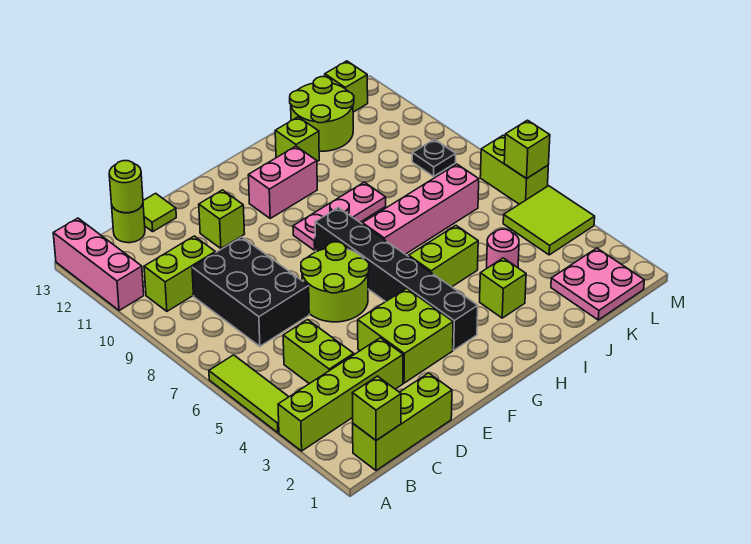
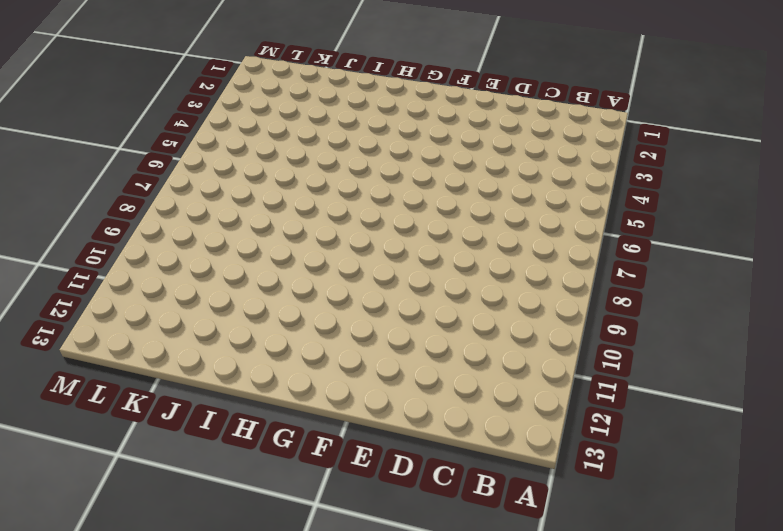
none -> lime 1x4 brick [278,338,403,451]
none -> lime 1x3 tile [209,355,289,433]
none -> pink 1x3 brick [53,218,144,311]

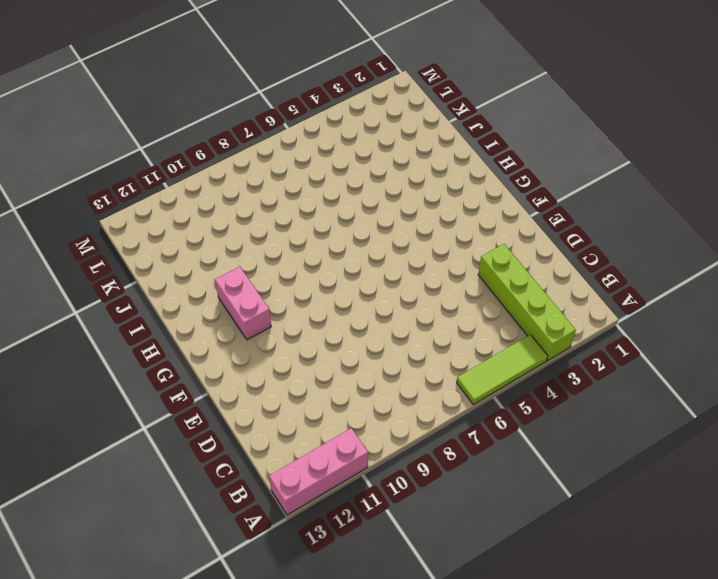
none -> lime 1x3 brick [353,373,452,471]
none -> lime 1x2 brick [144,236,215,311]
none -> lime 1x2 brick [283,320,354,384]

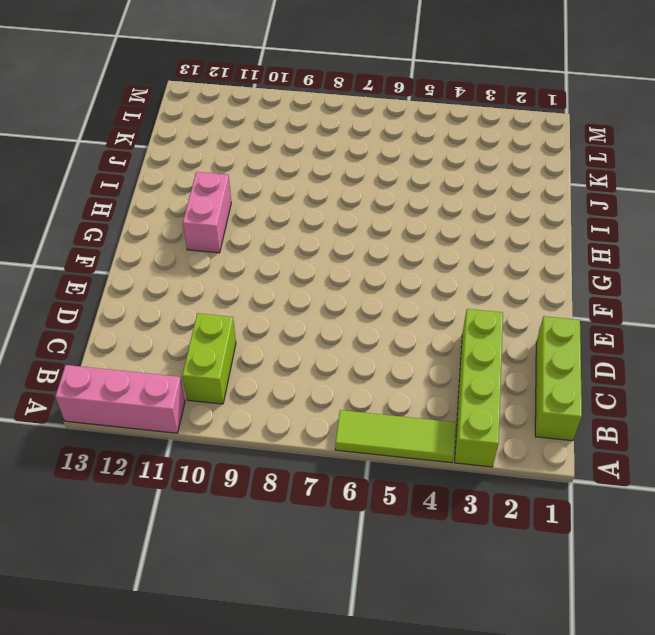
none -> lime 1x2 brick [283,320,354,384]
none -> black 2x3 brick [192,237,309,346]
none -> lime 1x1 round brick [112,205,145,243]

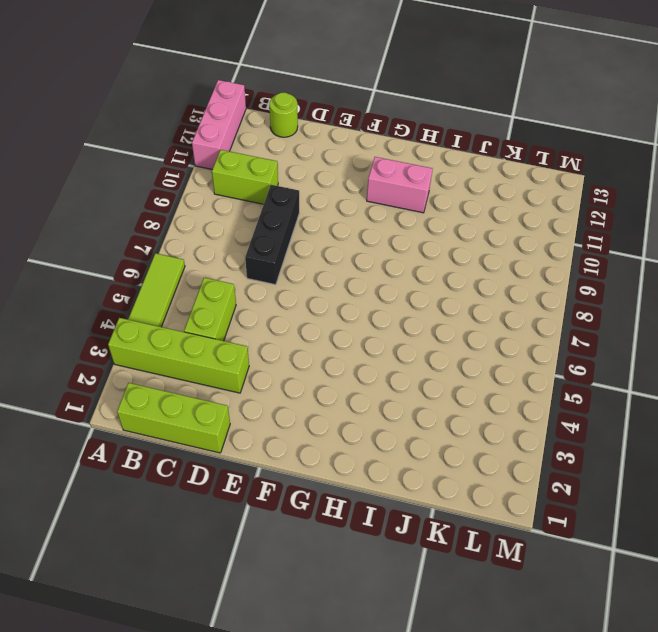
black 1x3 brick [245,185,299,285] -> black 2x3 brick [192,237,309,346]
none -> lime 1x1 tile [143,193,176,232]
none -> lime 2x2 brick [358,289,453,383]
none -> lime 2x2 round brick [301,242,369,322]

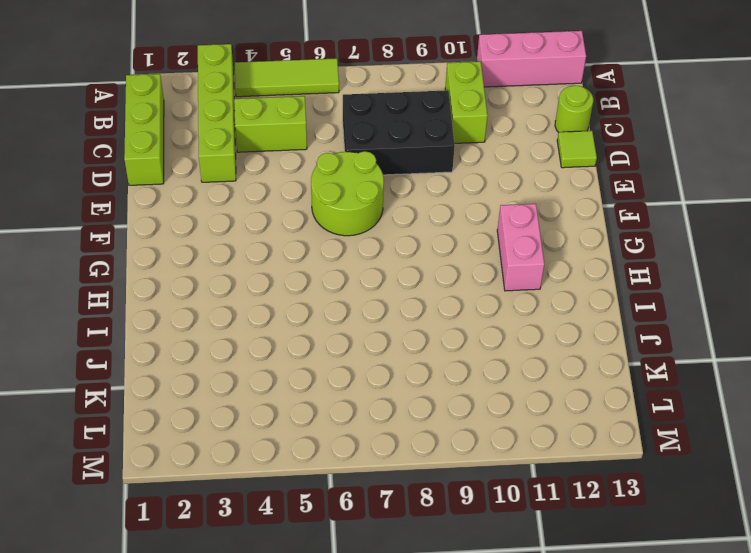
none -> lime 2x2 brick [358,289,453,383]
none -> lime 1x1 brick [199,190,245,248]
none -> black 1x6 brick [315,208,478,350]

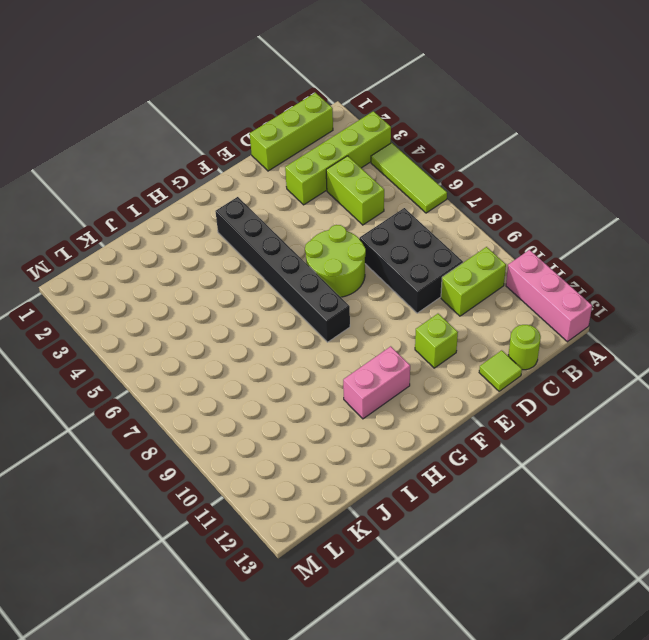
none -> lime 2x2 brick [358,289,453,383]
none -> pink 1x3 plate [293,182,386,250]
none -> lime 1x2 brick [409,226,478,287]

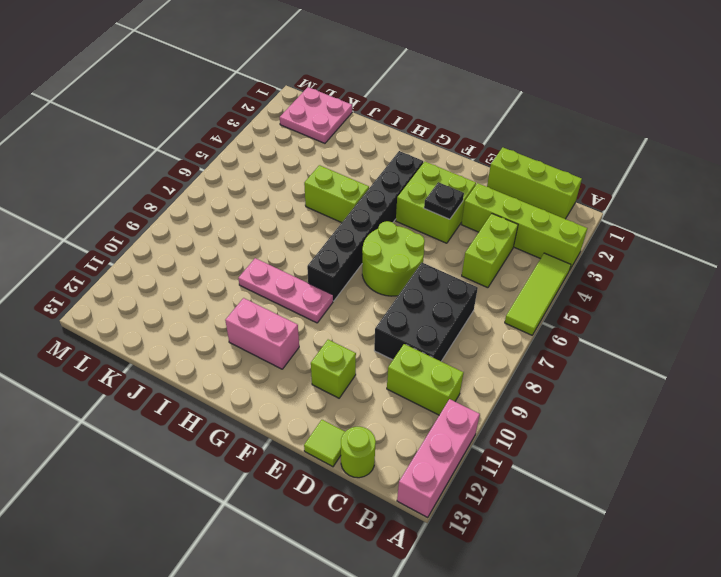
black 1x1 plate [424,182,464,219] -> black 1x1 plate moved to [412,139,456,176]
none -> pink 1x4 brick [362,164,479,254]
none -> lime 1x1 brick [480,258,526,318]
none -> lime 1x1 brick [275,117,319,162]

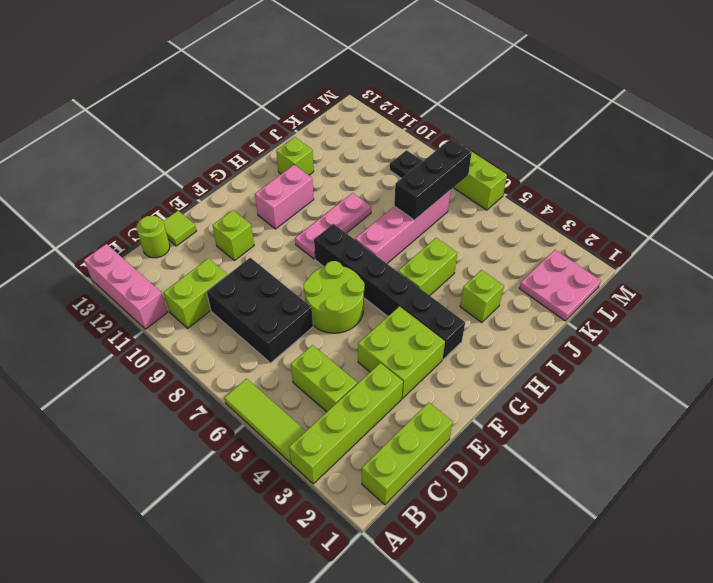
black 1x3 brick [394,139,472,220] -> none
none -> pink 1x1 round brick [487,229,519,268]
none -> lime 2x2 round brick [290,77,354,151]
none -> lime 2x2 tile [503,186,595,255]

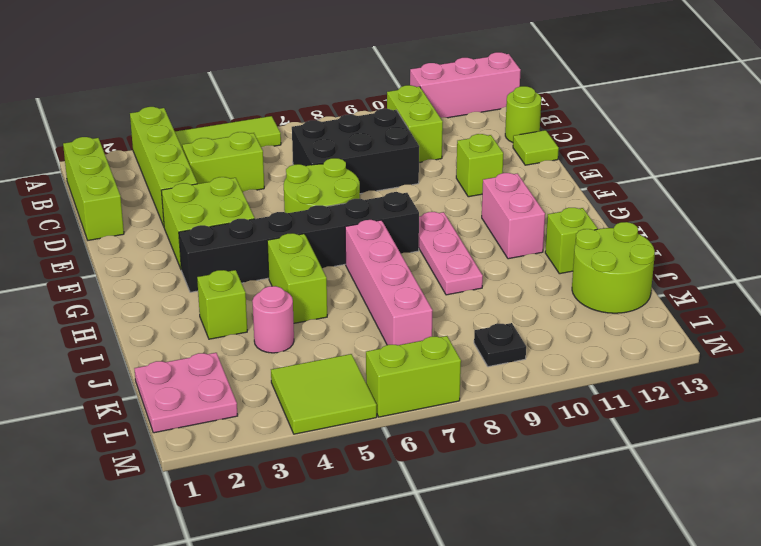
none -> lime 1x1 brick [325,61,368,112]
none -> lime 1x1 brick [352,376,401,440]
none -> lime 1x1 round brick [109,161,143,213]

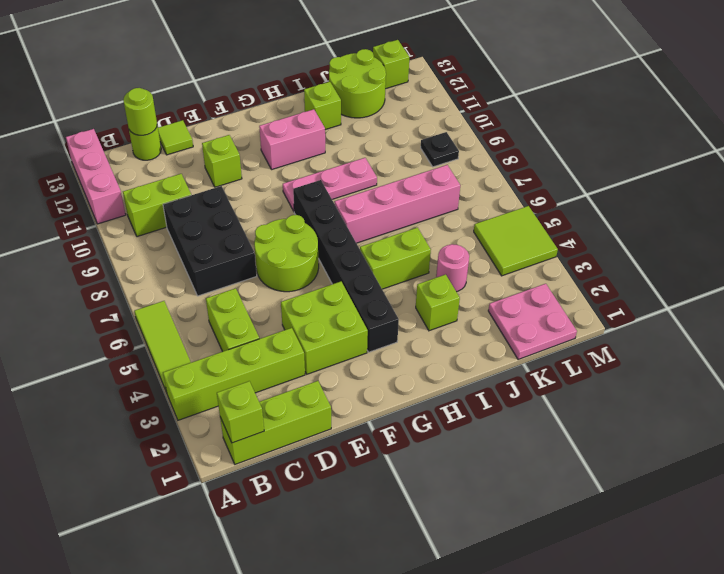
none -> lime 1x2 brick [480,135,548,204]
none -> lime 1x1 brick [504,120,550,179]

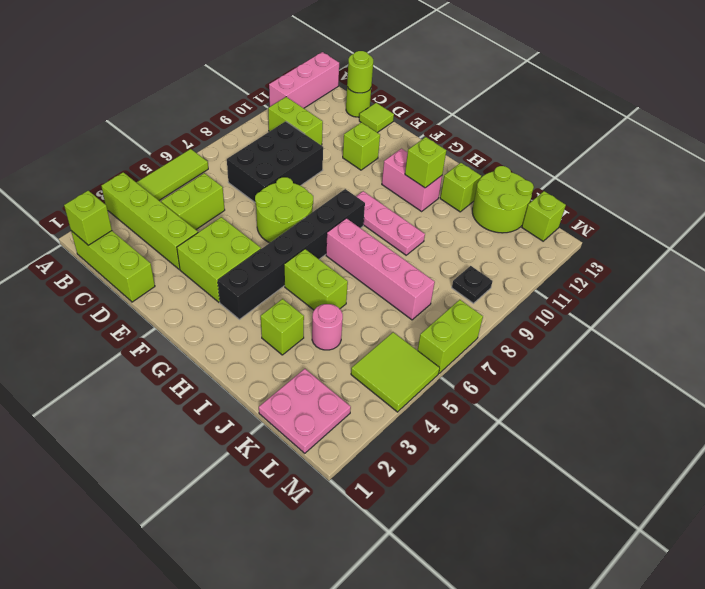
lime 1x1 brick [405,137,446,188] -> lime 1x1 brick moved to [504,120,550,179]

